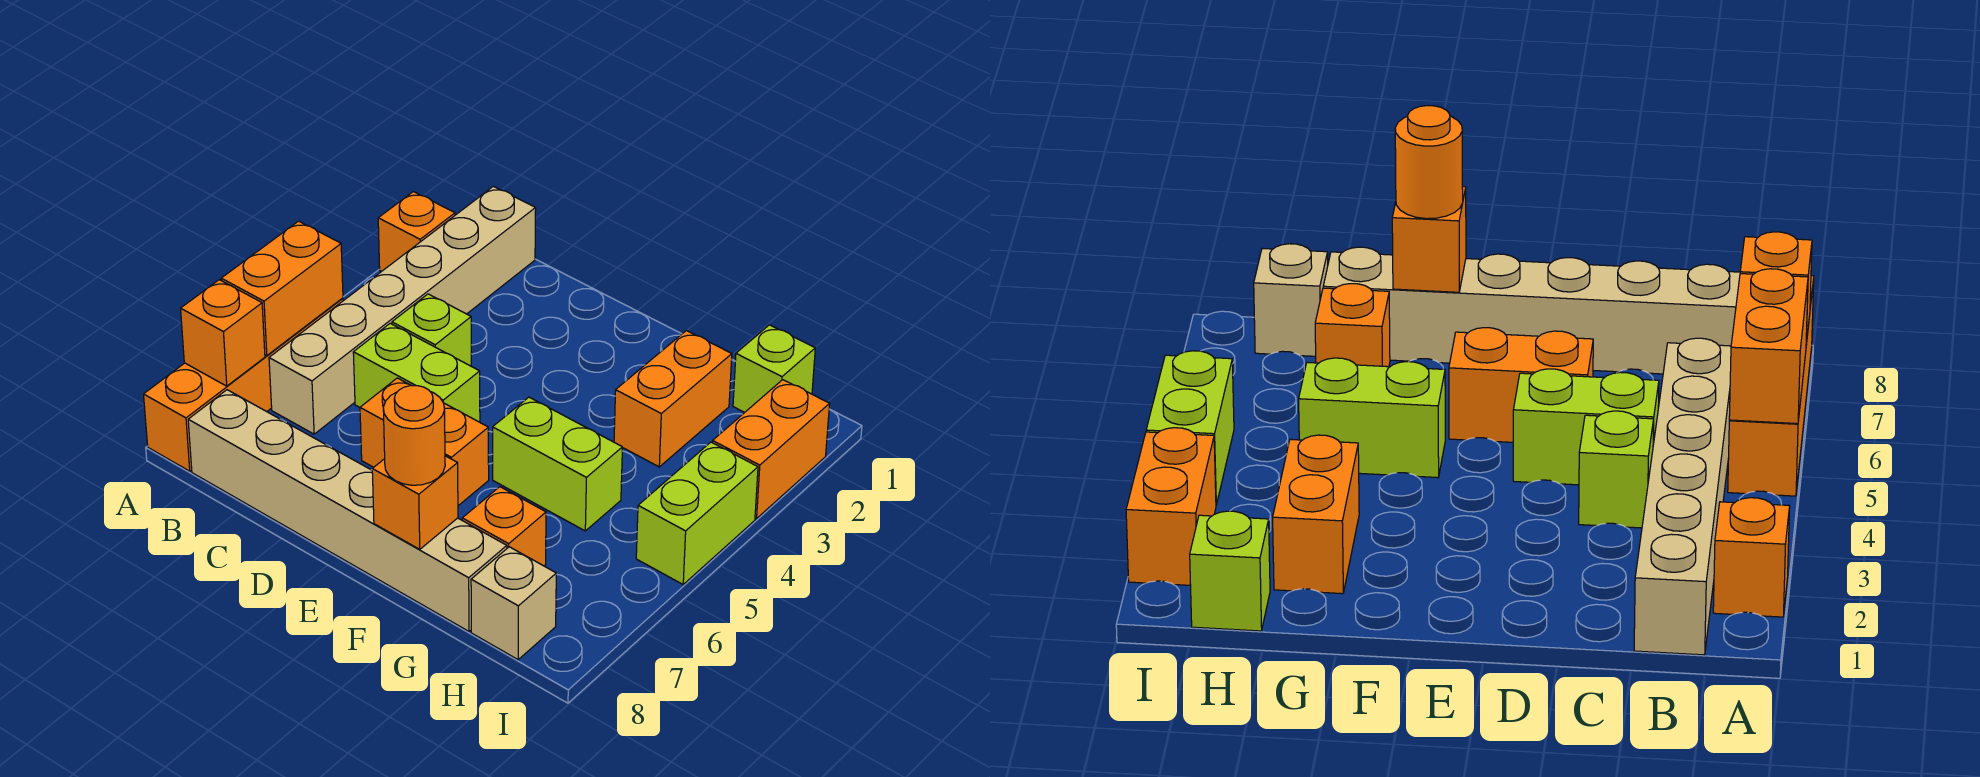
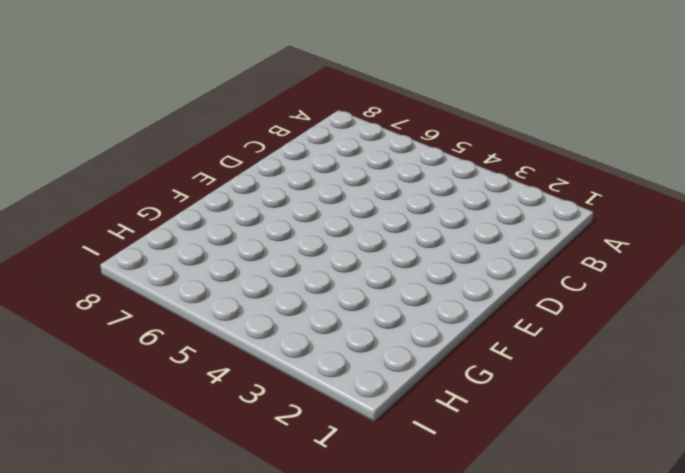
none -> orange 1x1 brick [378,192,455,271]
none -> orange 1x4 brick [144,298,343,471]
none -> tan 1x6 brick [269,186,536,434]

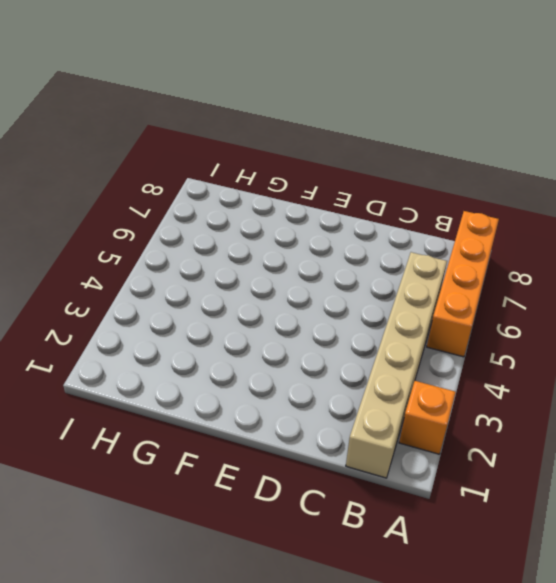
none -> tan 1x6 brick [188,390,507,631]
none -> lime 1x1 brick [392,294,471,366]
none -> lime 1x2 brick [353,323,480,422]

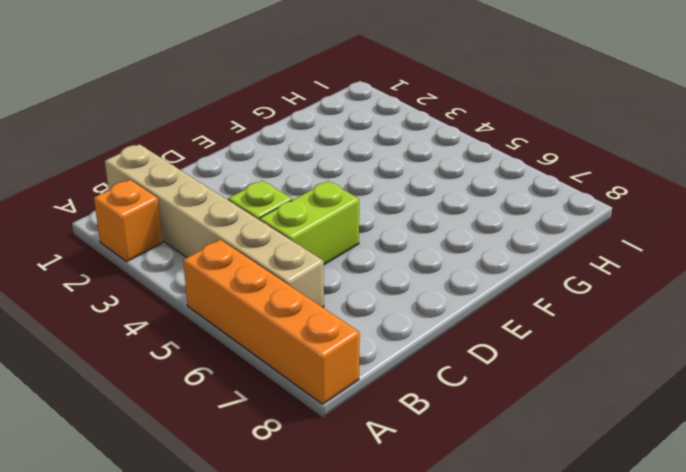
none -> tan 1x6 brick [188,390,507,631]
none -> orange 1x2 brick [360,378,489,506]
none -> lime 1x2 brick [493,397,622,531]

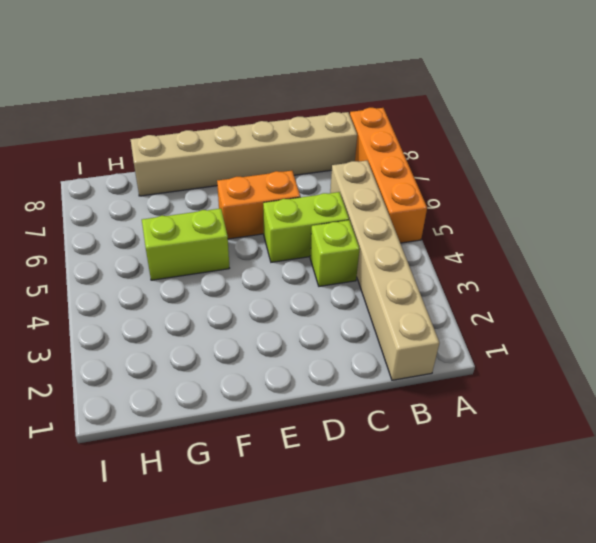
none -> orange 1x1 brick [378,192,455,271]
none -> orange 1x2 brick [614,331,732,467]
none -> orange 1x1 brick [462,487,546,566]

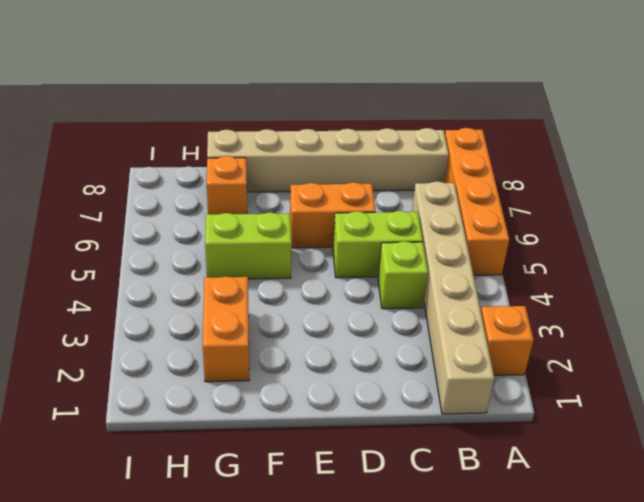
none -> lime 1x1 brick [733,325,815,412]
none -> tan 1x1 brick [471,547,556,660]
none -> orange 1x2 brick [713,380,830,519]

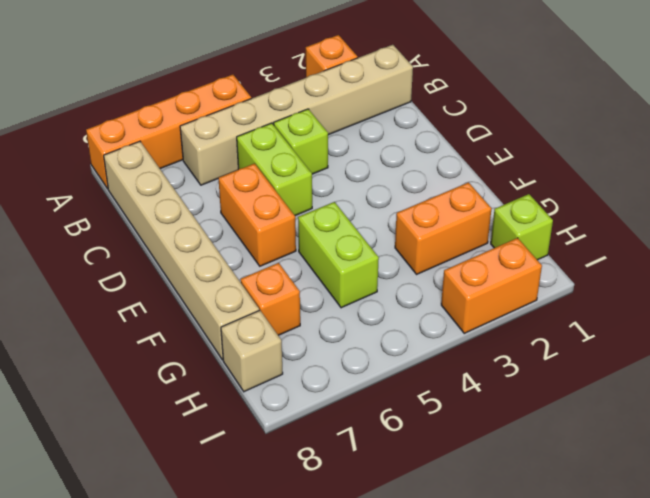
none -> lime 1x2 brick [636,442,758,584]
none -> orange 1x2 brick [221,221,343,356]
none -> orange 1x1 brick [181,280,265,386]

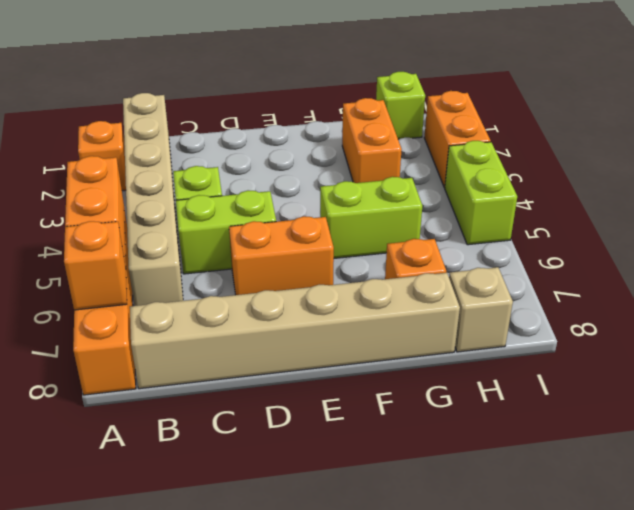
none -> orange 1x1 brick [372,456,458,549]
none -> orange 1x1 round brick [383,386,445,485]

